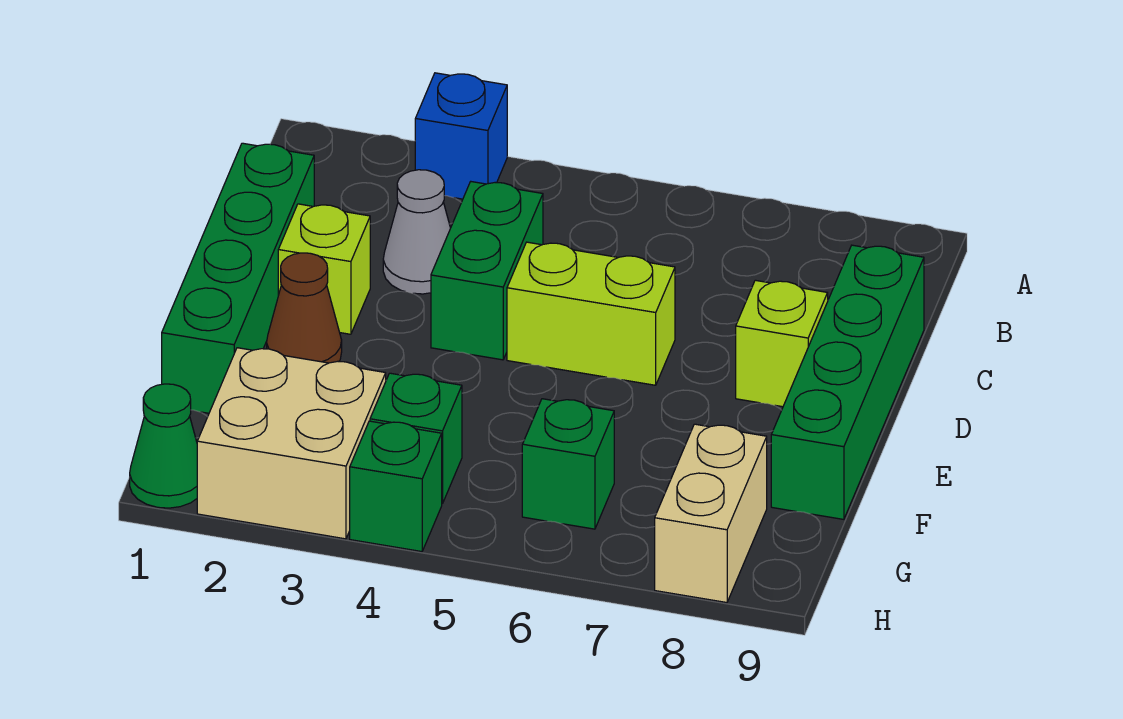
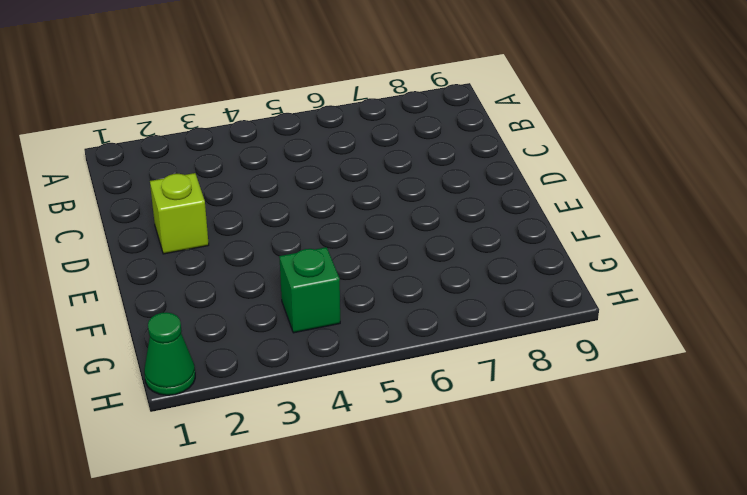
none -> blue 1x1 brick [415,73,507,199]
none -> green 1x4 brick [162,143,314,413]
none -> grey 1x1 cone [383,170,450,294]

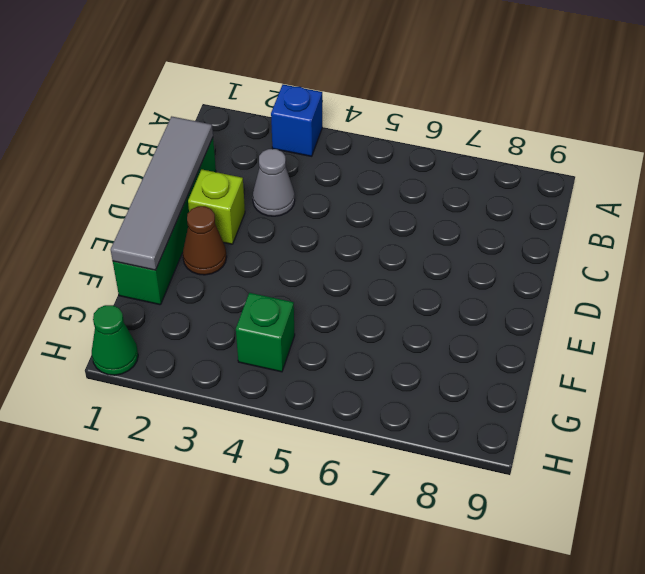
grey 1x4 tile [111,116,213,270] -> none
none -> green 1x2 brick [431,182,543,360]
none -> green 1x4 brick [771,245,924,519]
none -> lime 1x2 brick [507,242,675,385]

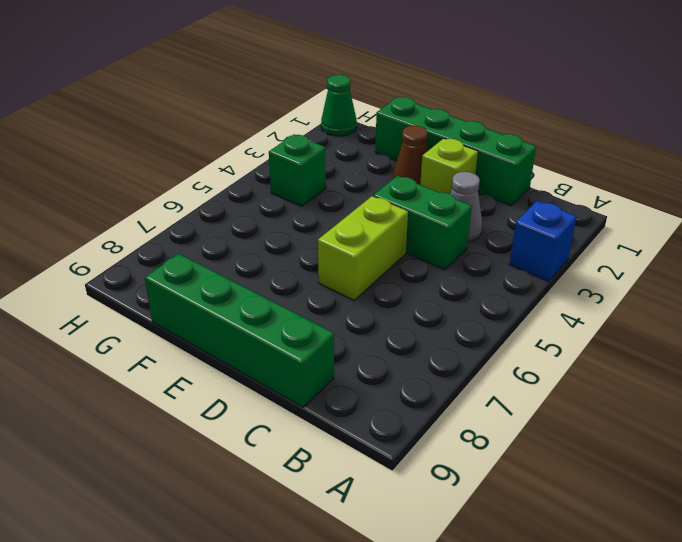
none -> lime 1x1 brick [736,280,828,407]
none -> tan 2x2 brick [197,348,386,539]
none -> green 1x1 brick [522,399,614,529]

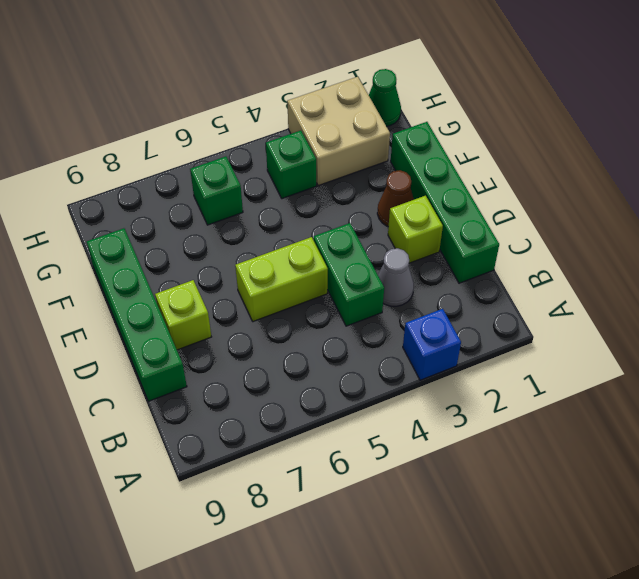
none -> tan 1x2 brick [655,424,767,603]
none -> green 1x1 brick [350,421,442,552]

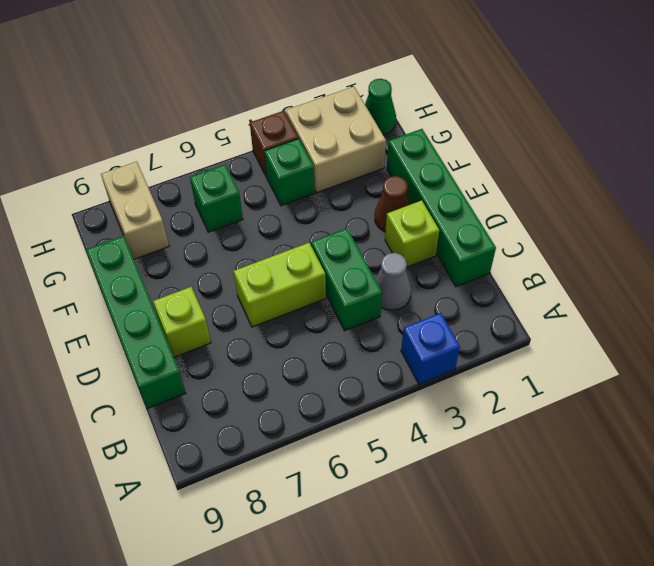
brown 1x1 brick [250,111,298,177] -> green 1x1 brick [350,421,442,552]

